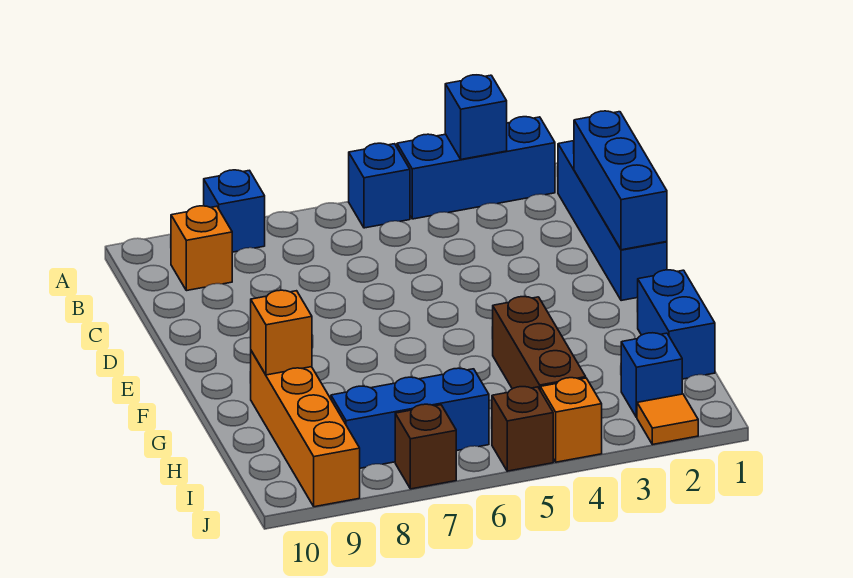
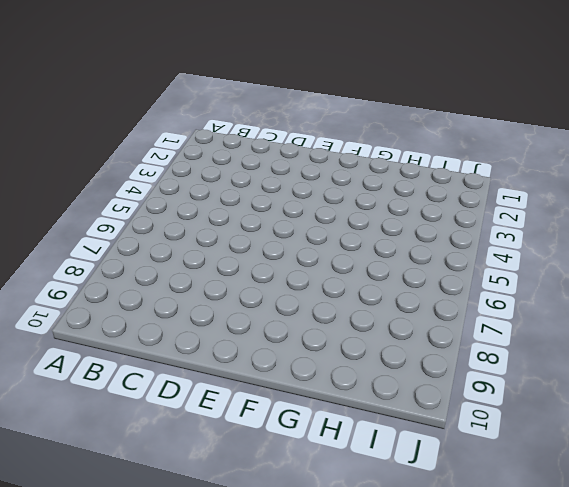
none -> blue 1x3 brick [397,117,555,219]
none -> blue 1x1 brick [349,143,410,228]
none -> blue 1x1 brick [204,170,265,252]

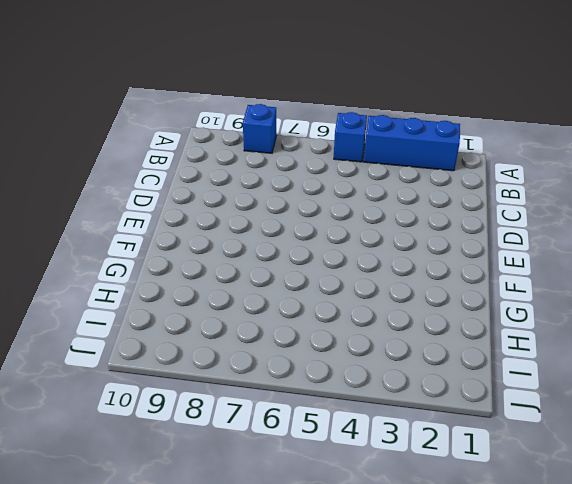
none -> blue 1x4 brick [558,141,667,301]
none -> orange 1x1 brick [171,206,232,291]
none -> blue 1x2 brick [637,270,715,379]

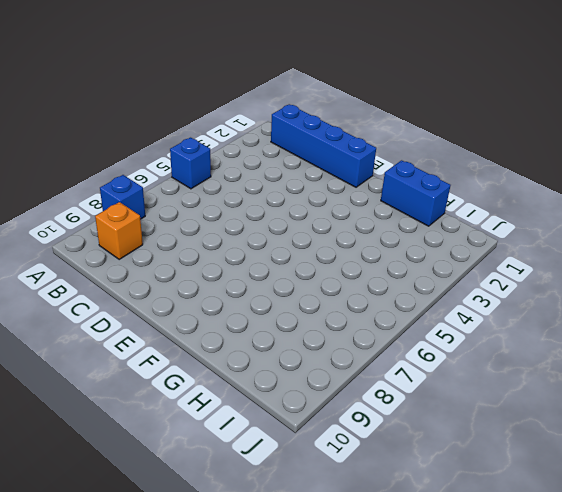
none -> blue 1x3 brick [397,117,555,219]
none -> brown 1x3 brick [492,297,586,389]
none -> orange 1x4 brick [250,351,360,507]

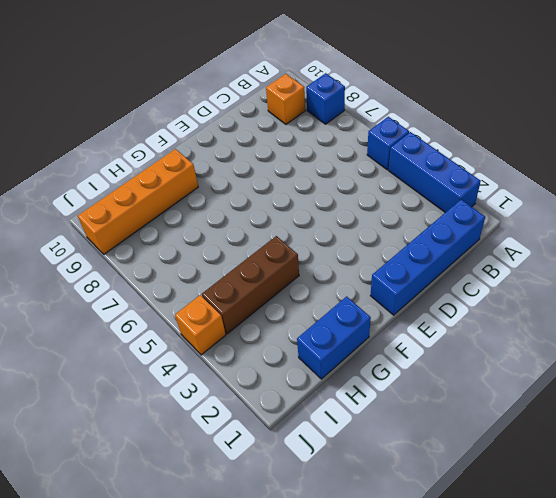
none -> blue 1x1 brick [621,333,682,418]
none -> blue 1x3 brick [331,368,489,468]
none -> orange 1x1 tile [637,394,698,445]

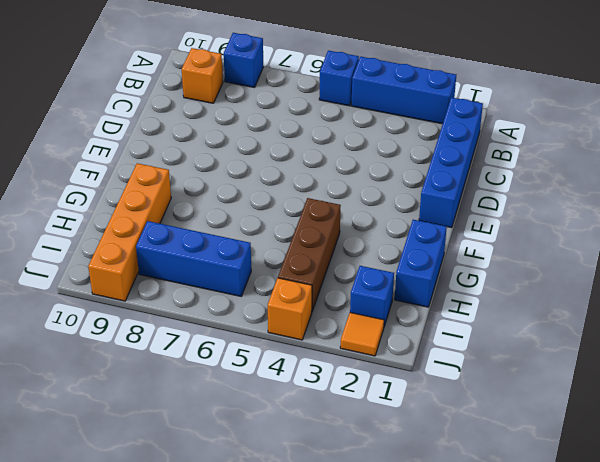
none -> brown 1x1 brick [492,387,553,471]
none -> brown 1x1 brick [395,404,456,489]
none -> blue 1x1 brick [445,75,507,159]

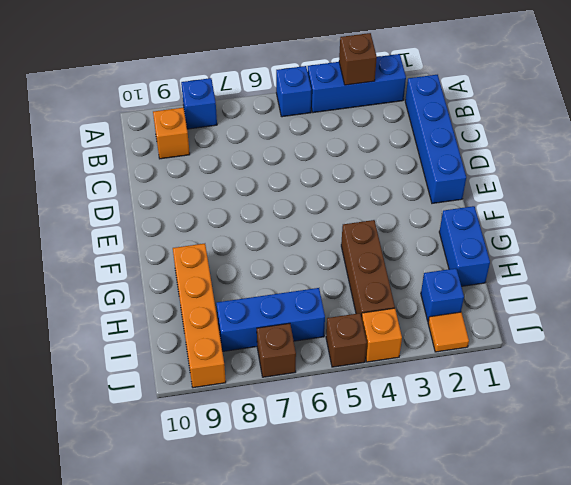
brown 1x1 brick [339,33,377,85] -> blue 1x1 brick [445,75,507,159]
none -> blue 1x3 brick [574,111,667,250]
none -> orange 1x1 brick [251,290,312,375]

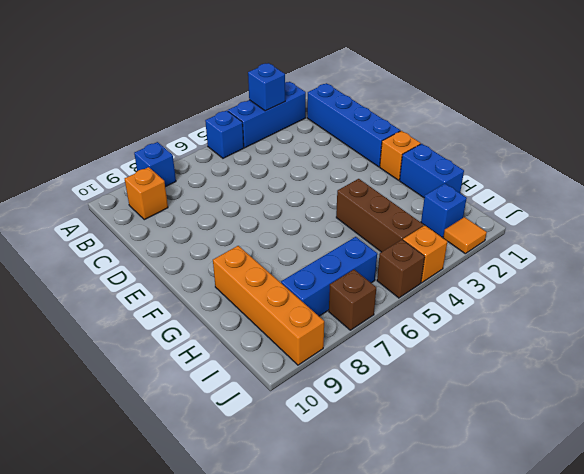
orange 1x1 brick [380,131,421,180] -> orange 1x1 brick moved to [251,290,312,375]
none -> blue 1x3 brick [574,111,667,250]

